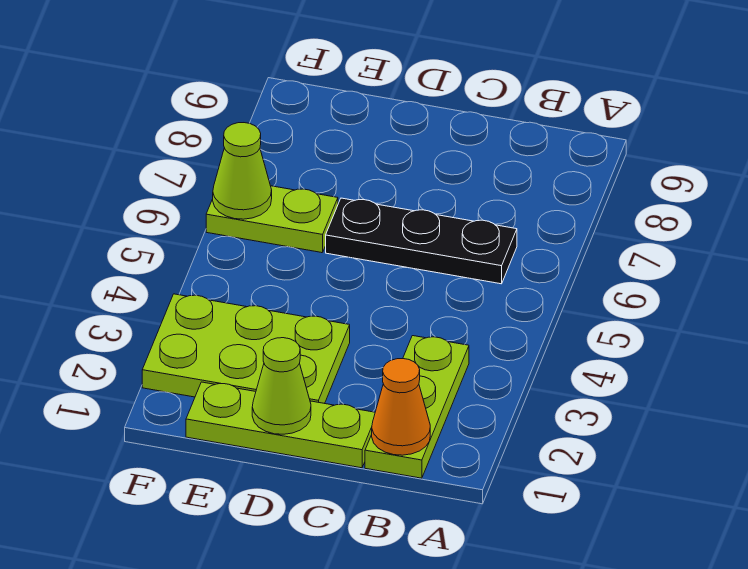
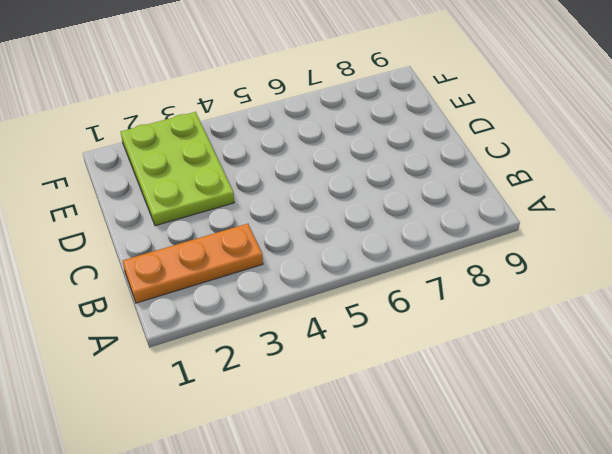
orange 1x3 plate [123,224,263,303] -> lime 1x3 plate [365,336,469,478]
none -> black 1x3 plate [326,198,517,284]
none -> lime 1x3 plate [186,382,375,468]

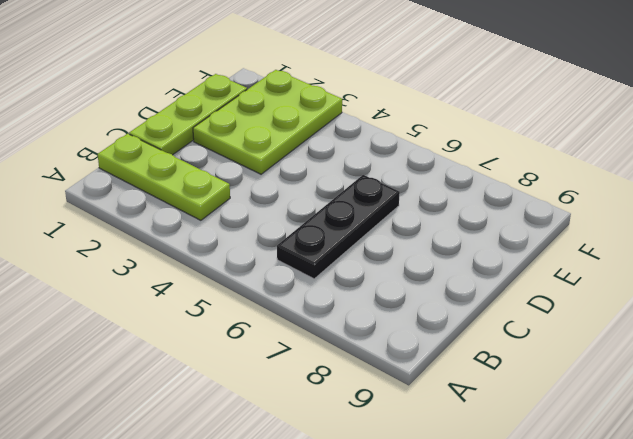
none -> lime 1x2 plate [206,186,338,253]
none -> orange 1x1 cone [372,358,430,455]

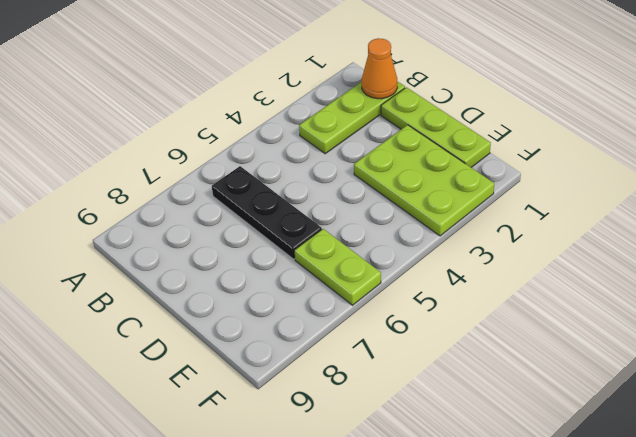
none -> lime 1x1 cone [252,338,311,434]
none -> lime 1x1 cone [213,123,272,219]

